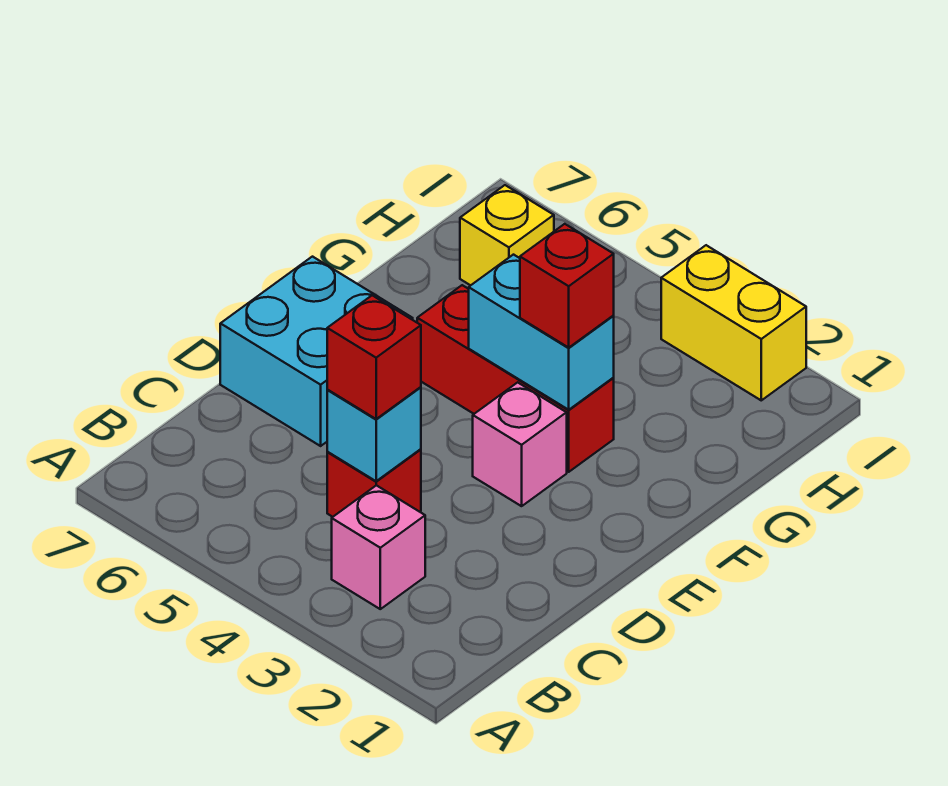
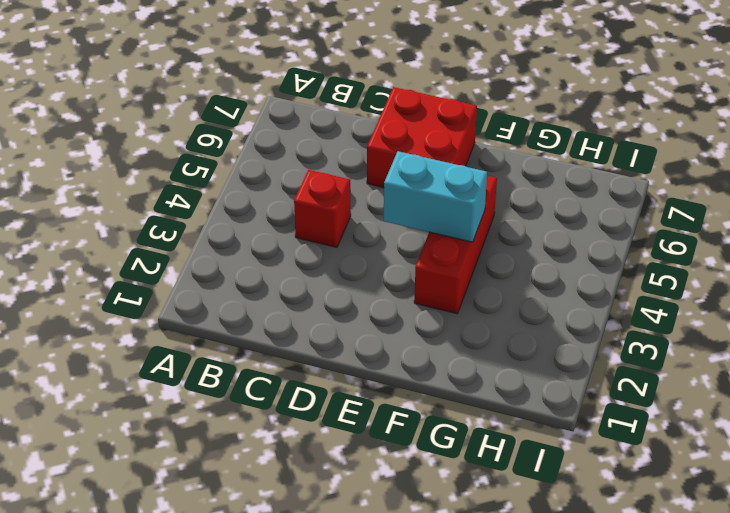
red 2x2 brick [367,87,477,188] -> cyan 2x2 brick [220,257,413,446]
cyan 1x2 brick [384,151,487,242] -> cyan 1x2 brick turned to [469,255,614,410]
none -> pink 1x1 brick [332,485,425,609]
none -> pink 1x1 brick [473,382,567,506]

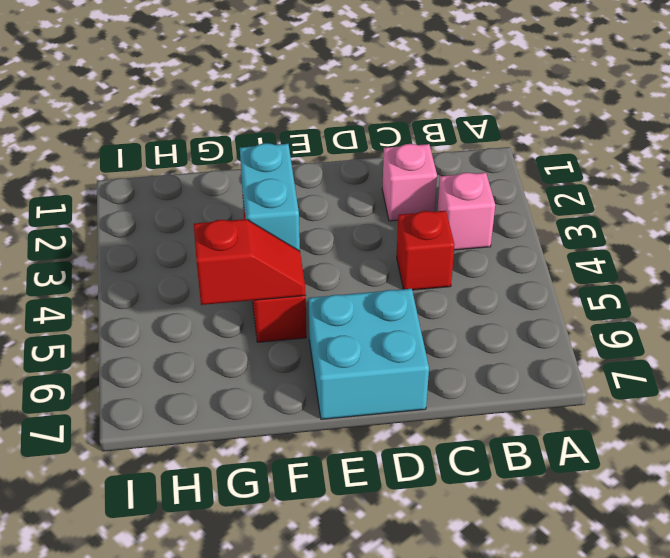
pink 1x1 brick [382,144,437,221] -> pink 1x1 brick moved to [473,382,567,506]
red 1x2 slope [194,219,306,305] -> none
none -> yellow 1x1 brick [460,185,554,285]
none -> yellow 1x2 brick [661,245,806,400]

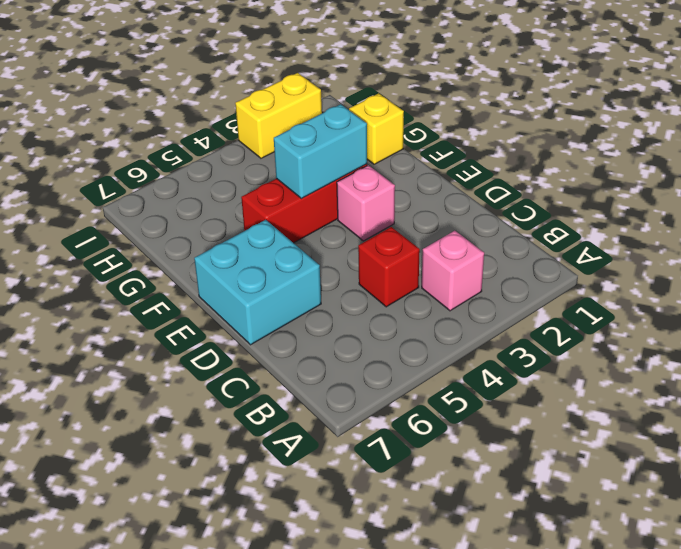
yellow 1x1 brick [349,93,404,164] -> yellow 1x1 brick moved to [460,185,554,285]
none -> cyan 1x1 brick [327,387,421,481]
none -> red 1x1 brick [327,295,421,419]

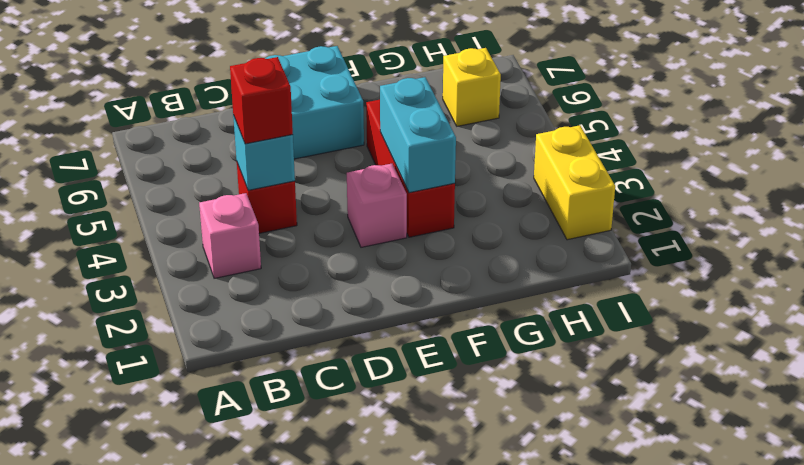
none -> red 1x1 brick [520,224,614,348]

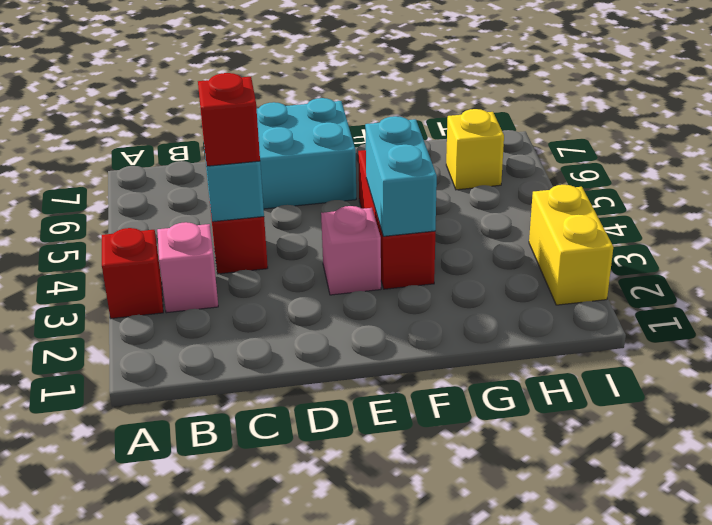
red 1x1 brick [102,228,163,319] -> red 1x1 brick moved to [520,224,614,348]

